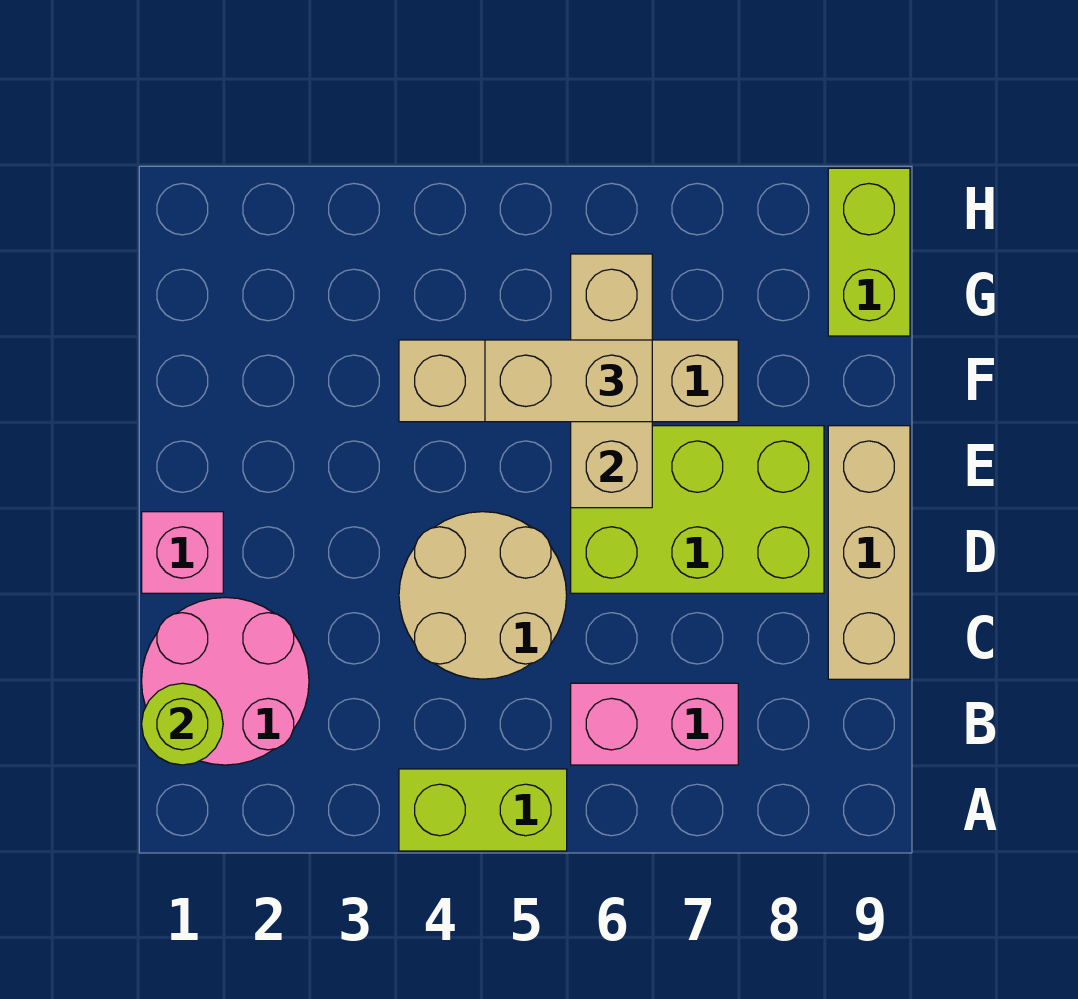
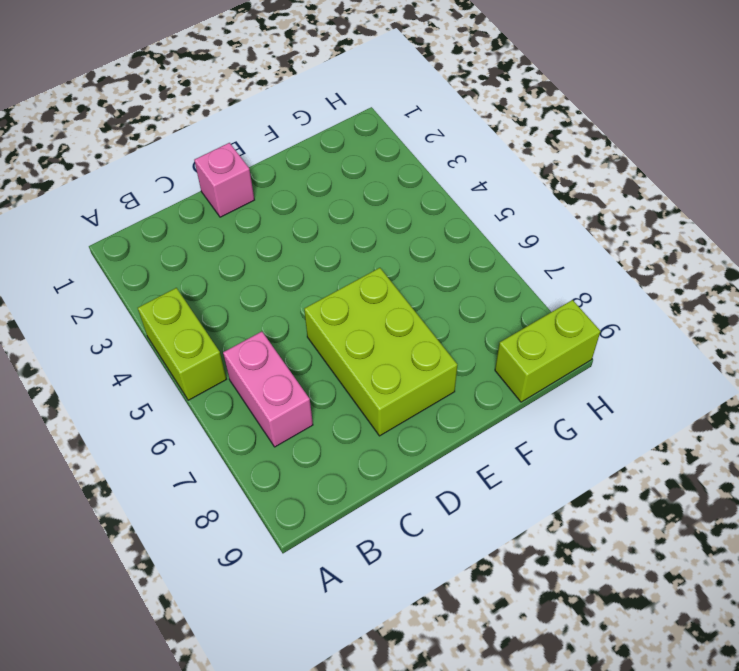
none -> pink 2x2 round brick [142,597,309,765]
none -> tan 2x2 round brick [399,512,567,679]
none -> tan 1x3 brick [828,426,910,679]

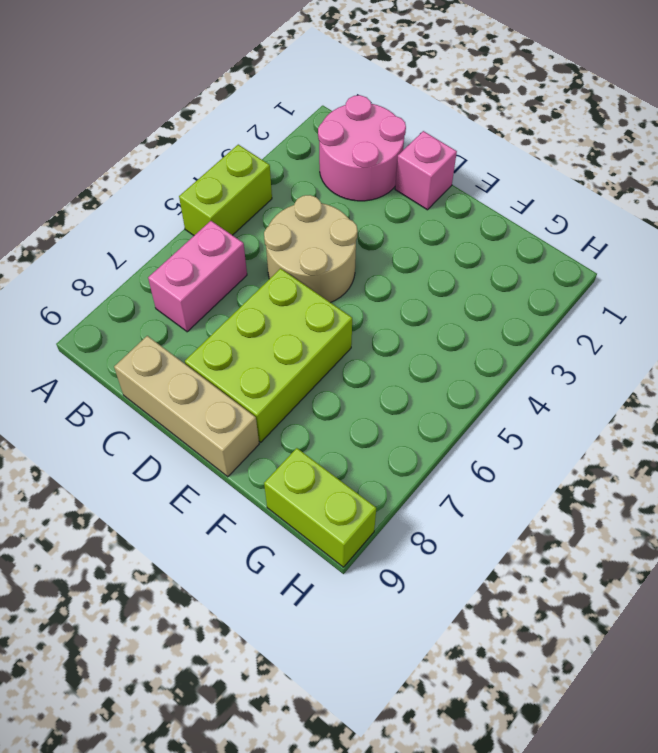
none -> tan 1x4 brick [399,340,738,422]
none -> lime 1x1 round brick [142,683,223,765]
none -> tan 1x3 brick [571,254,652,508]

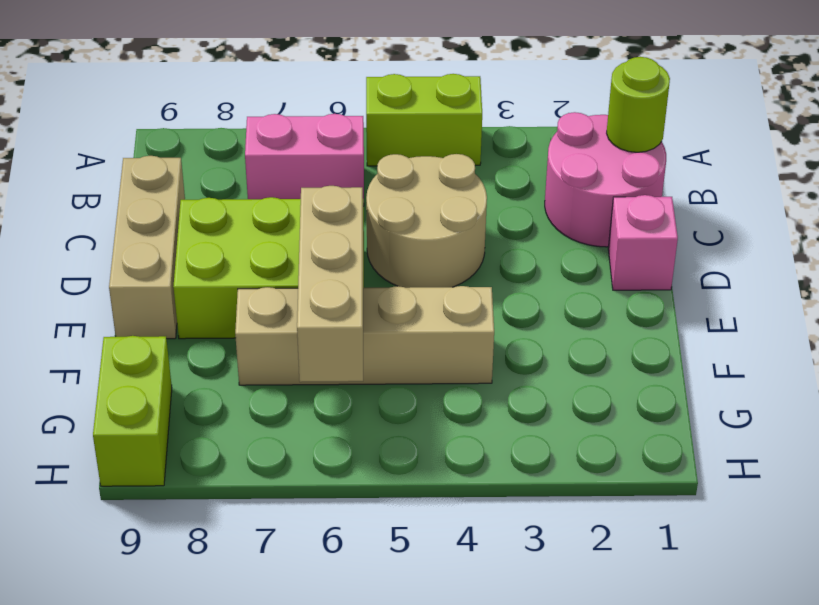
none -> tan 1x2 brick [485,340,652,422]

